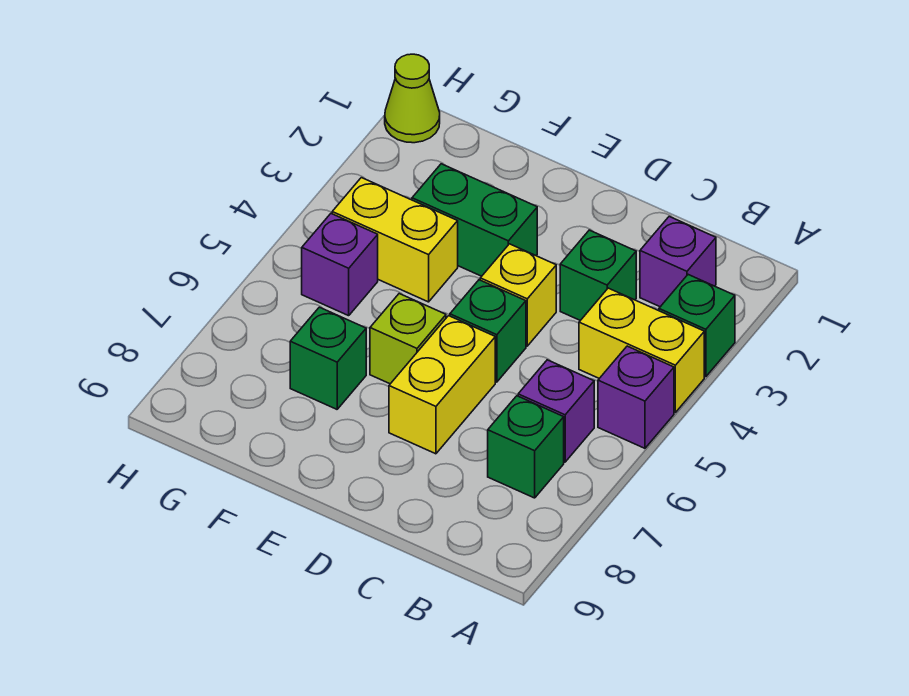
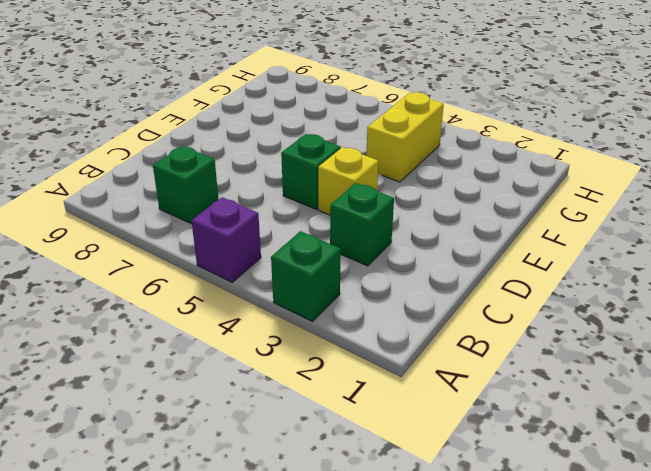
none -> yellow 1x2 brick [579,288,704,412]
none -> purple 1x1 brick [640,217,716,307]
none -> purple 1x1 brick [518,360,594,462]

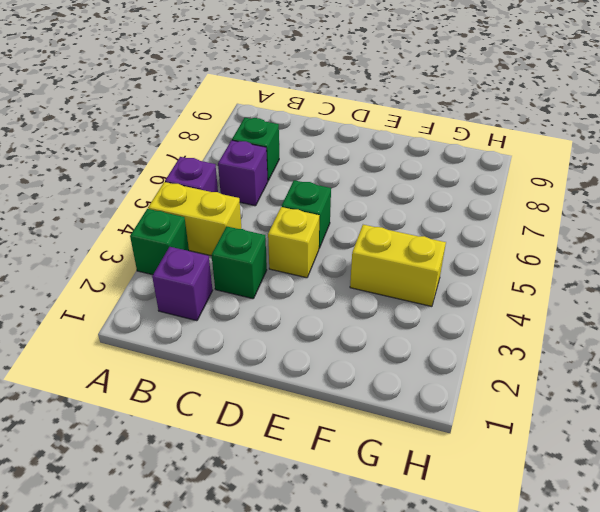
none -> yellow 1x2 brick [389,316,495,454]
none -> green 1x2 brick [412,164,537,276]
none -> lime 1x1 brick [370,294,446,384]

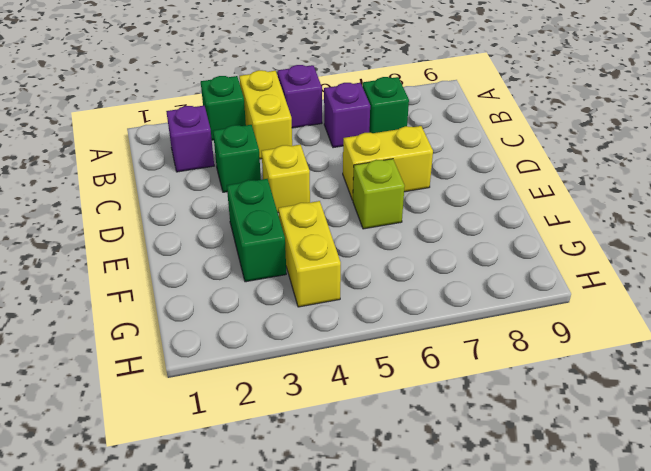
none -> green 1x1 brick [450,280,526,382]
none -> green 1x1 brick [290,307,366,409]
none -> purple 1x1 brick [302,214,378,316]

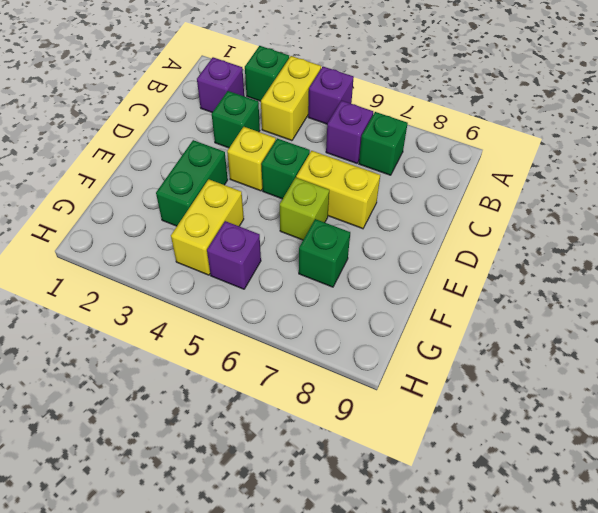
none -> lime 1x1 cone [385,54,440,143]

